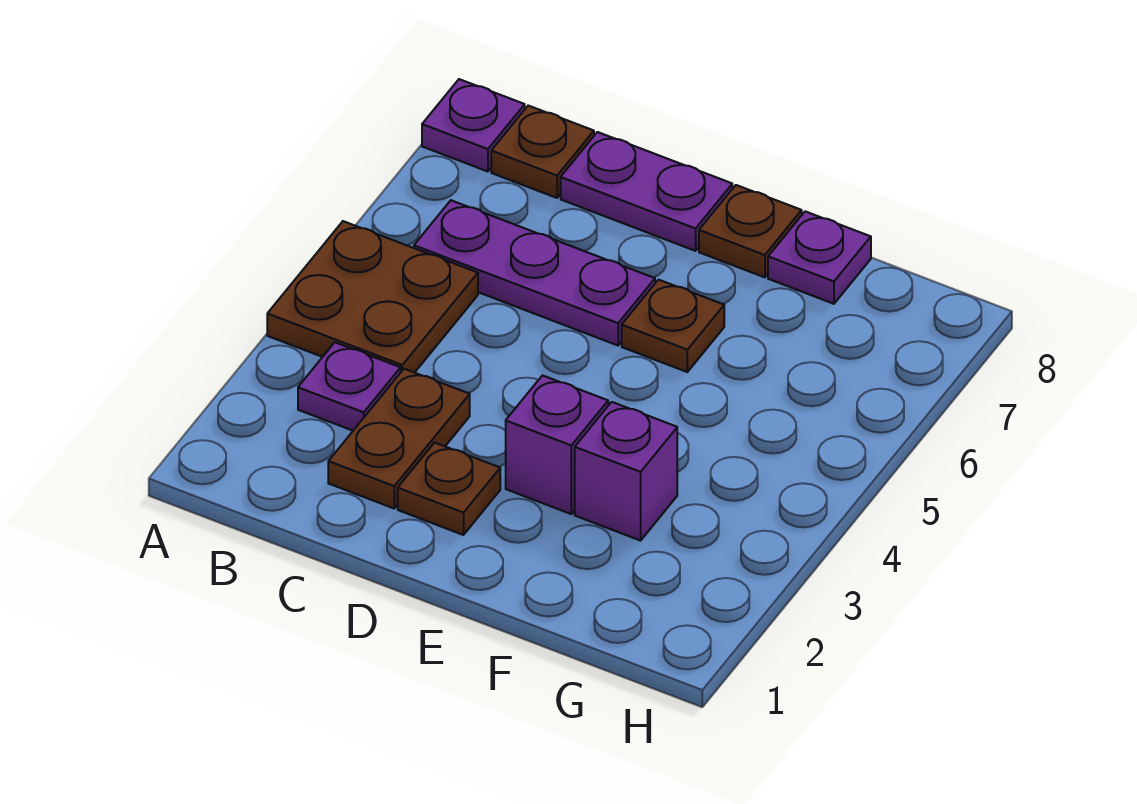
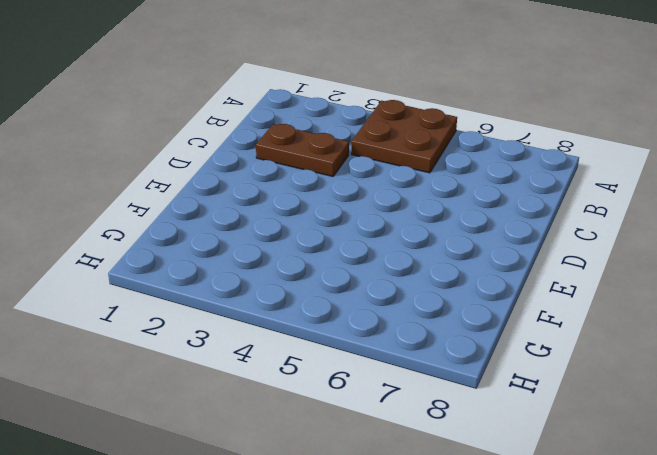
none -> purple 1x1 plate [422,79,525,172]
none -> purple 1x1 plate [298,342,401,431]
none -> purple 1x3 plate [414,200,655,345]

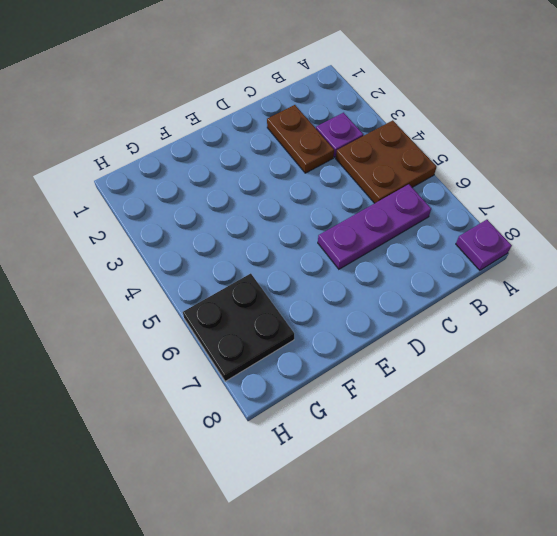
black 2x2 plate [183,274,294,382] -> none
none -> brown 1x1 plate [491,106,594,198]
none -> purple 1x2 plate [561,132,732,251]
none -> brown 1x1 plate [398,443,500,535]

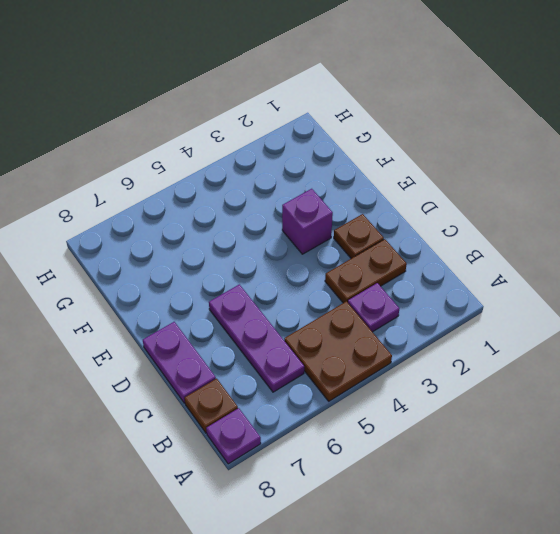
none -> brown 1x1 plate [622,280,724,372]
none -> brown 1x1 plate [699,185,802,277]
none -> purple 1x1 brick [575,402,677,541]

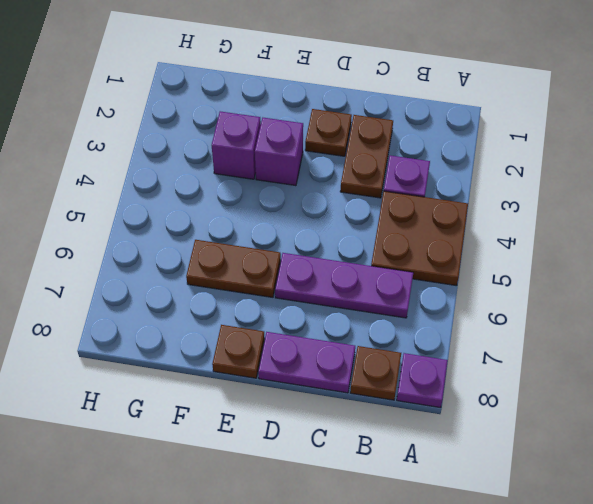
brown 1x2 plate [186,240,281,297] -> brown 1x1 plate [622,280,724,372]
none -> purple 1x1 plate [768,211,871,304]

